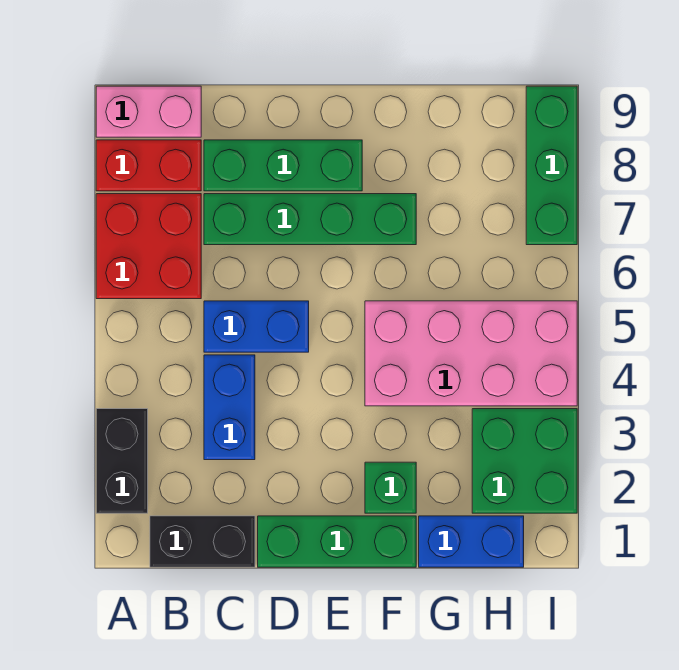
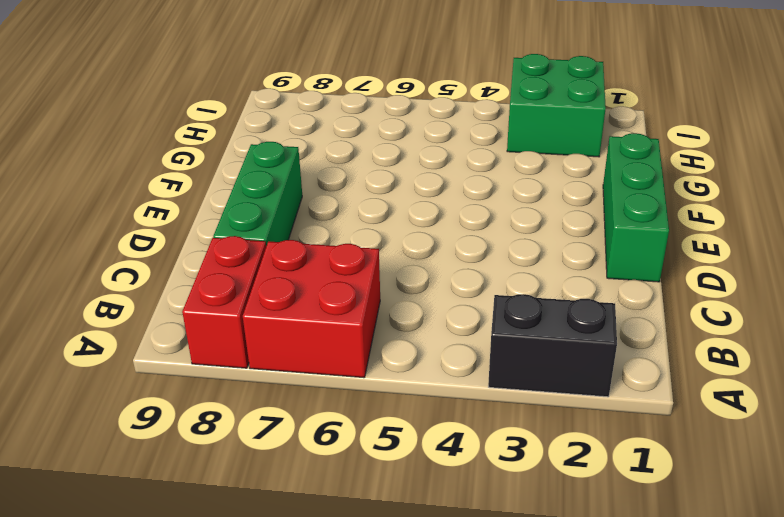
none -> pink 1x2 brick [96,86,201,137]
none -> black 1x2 brick [150,516,255,567]
none -> blue 1x2 brick [204,355,255,460]

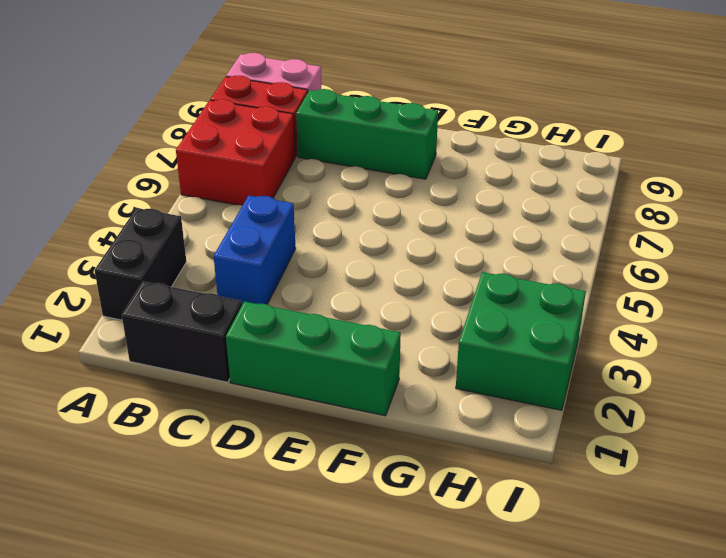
none -> blue 1x2 brick [204,301,309,352]
none -> green 1x4 brick [204,194,416,245]
none -> green 1x1 brick [365,462,416,513]

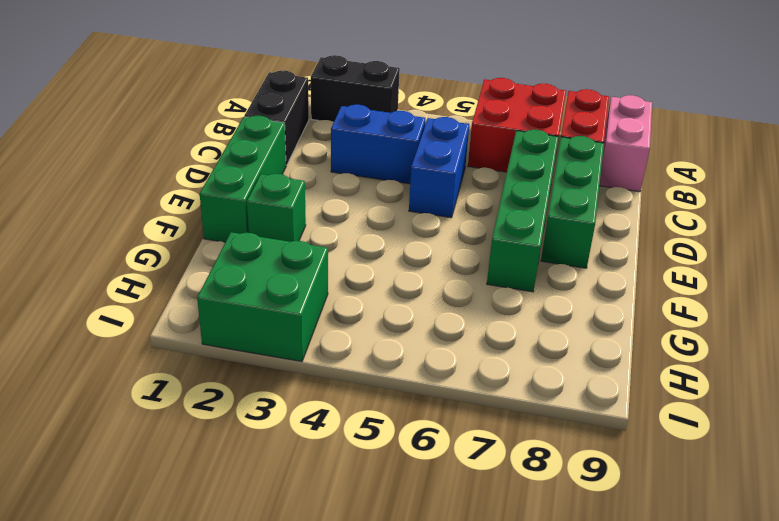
none -> pink 2x4 brick [365,301,577,406]
none -> blue 1x2 brick [419,516,524,567]
none -> green 1x3 brick [526,86,577,245]

